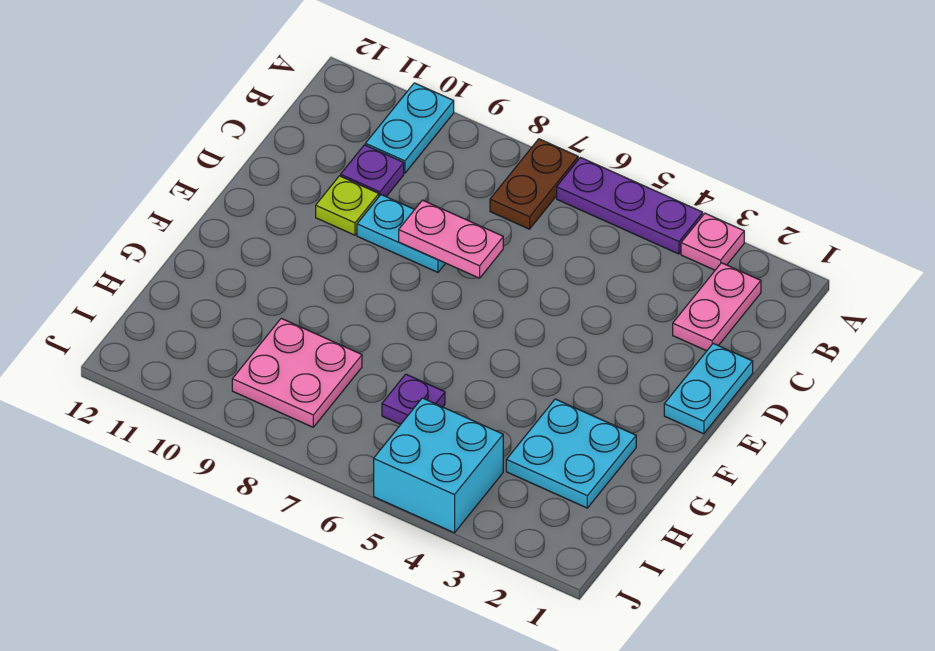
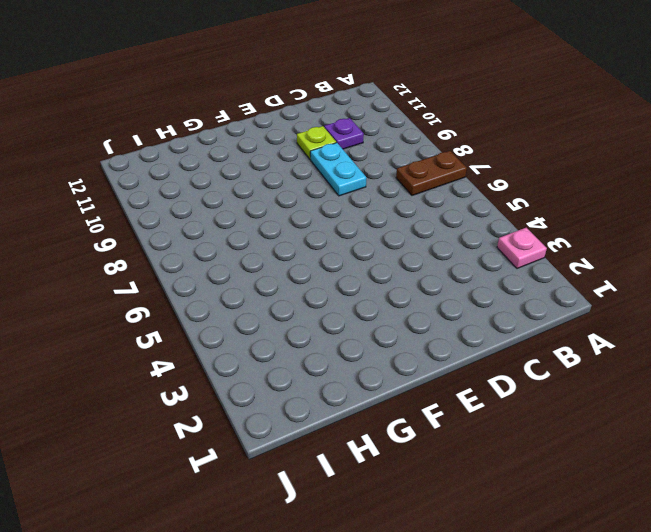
none -> purple 1x3 plate [557,157,703,254]
none -> cyan 1x2 plate [365,83,454,173]
none -> pink 1x2 plate [673,263,761,351]

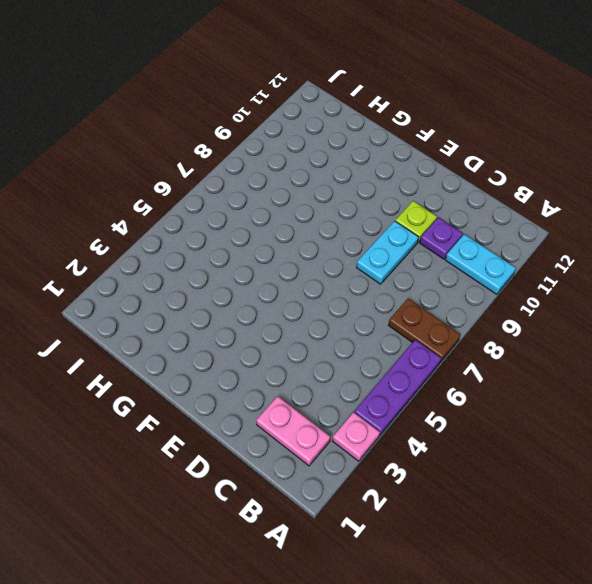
none -> cyan 1x2 plate [664,343,753,434]
none -> cyan 2x2 plate [506,399,636,508]
none -> purple 1x1 plate [382,374,445,424]

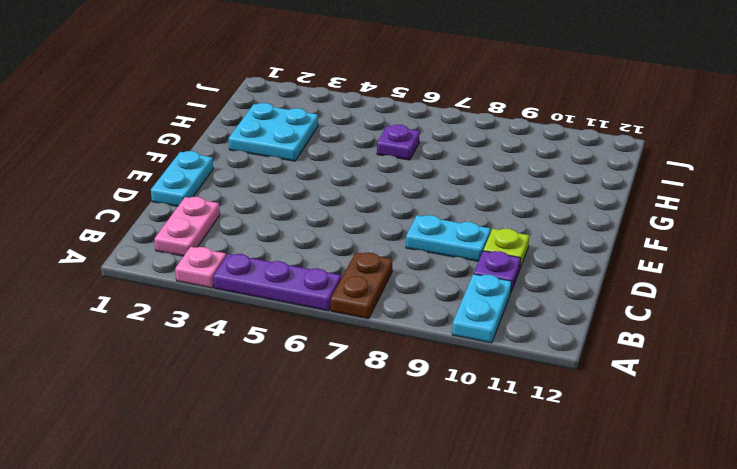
none -> pink 2x2 plate [232,318,362,427]
none -> cyan 2x2 brick [374,398,503,533]
none -> pink 1x2 plate [399,200,503,278]

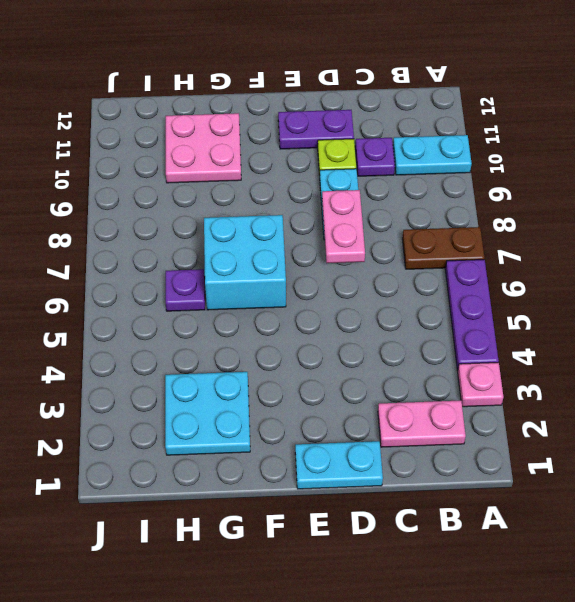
purple 1x2 plate [278,110,354,149] -> none
cyan 2x2 brick [204,215,286,310] -> cyan 2x2 brick moved to [374,398,503,533]
pink 2x2 plate [166,113,241,183] -> pink 2x2 plate moved to [232,318,362,427]

